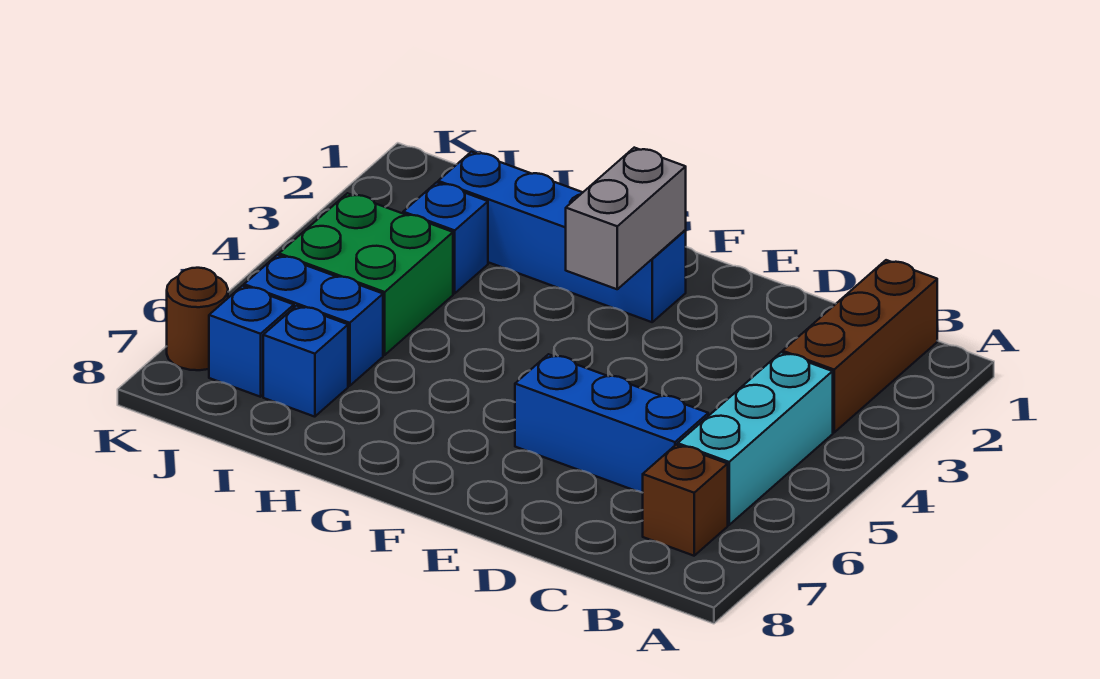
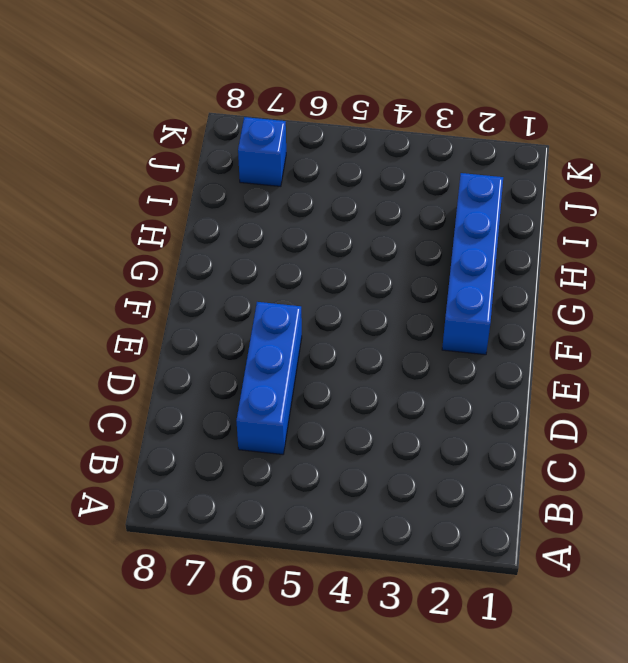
none -> brown 1x3 brick [783,260,937,433]
none -> cyan 1x3 brick [678,352,833,525]
none -> brown 1x1 brick [643,445,728,556]

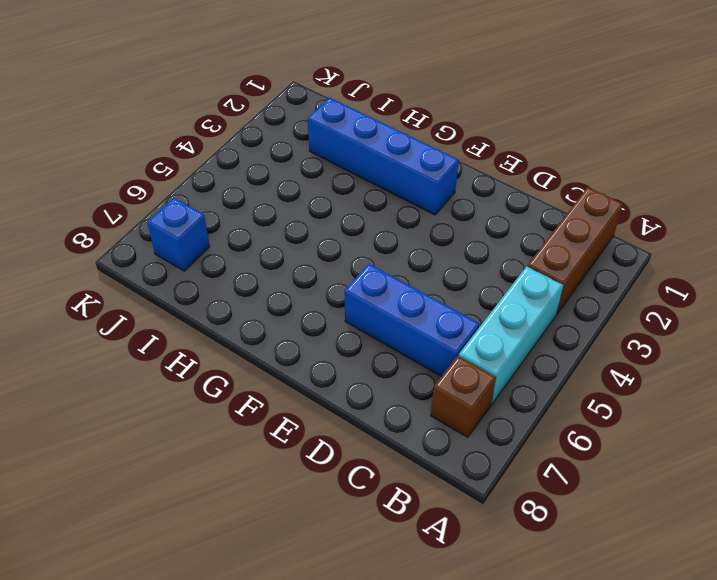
none -> blue 1x1 brick [403,182,488,293]
none -> green 2x2 brick [279,193,453,355]
none -> blue 1x2 brick [244,255,383,386]

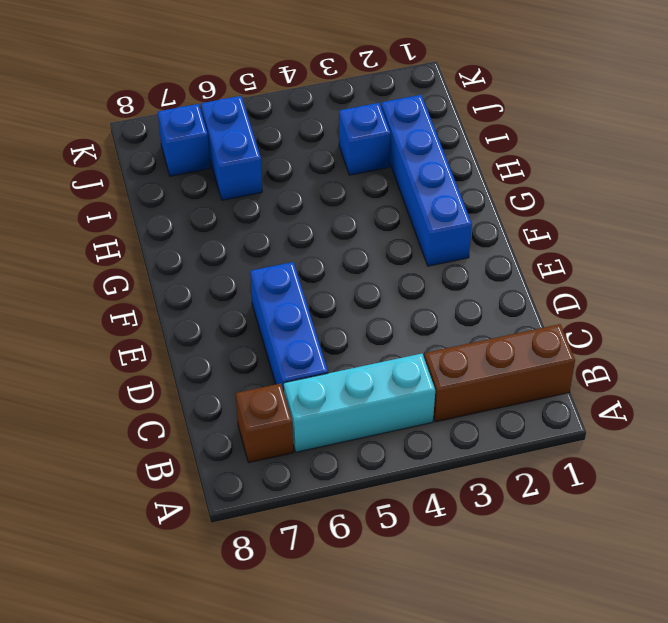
none -> green 2x2 brick [279,193,453,355]
none -> blue 1x1 brick [263,306,348,417]
none -> brown 1x1 round brick [167,268,228,370]

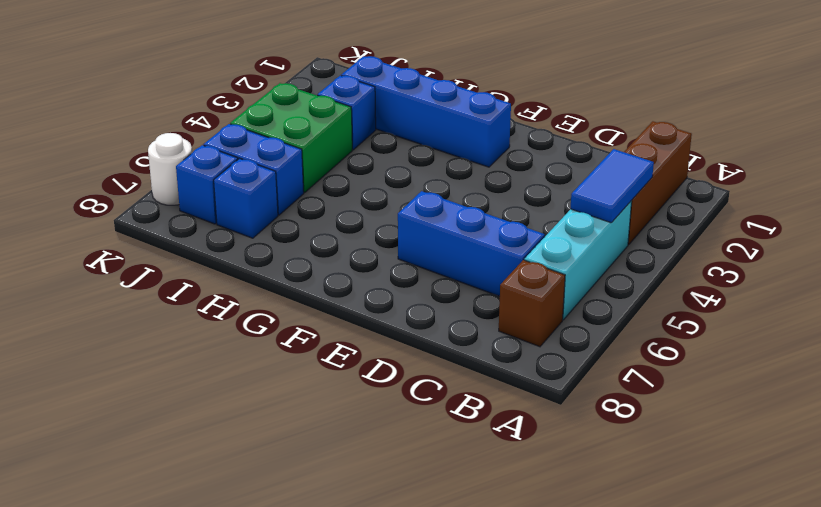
blue 1x2 tile [570,149,654,223] -> none
white 1x1 round brick [148,133,192,205] -> brown 1x1 round brick [167,268,228,370]
none -> grey 1x2 brick [566,148,686,289]

